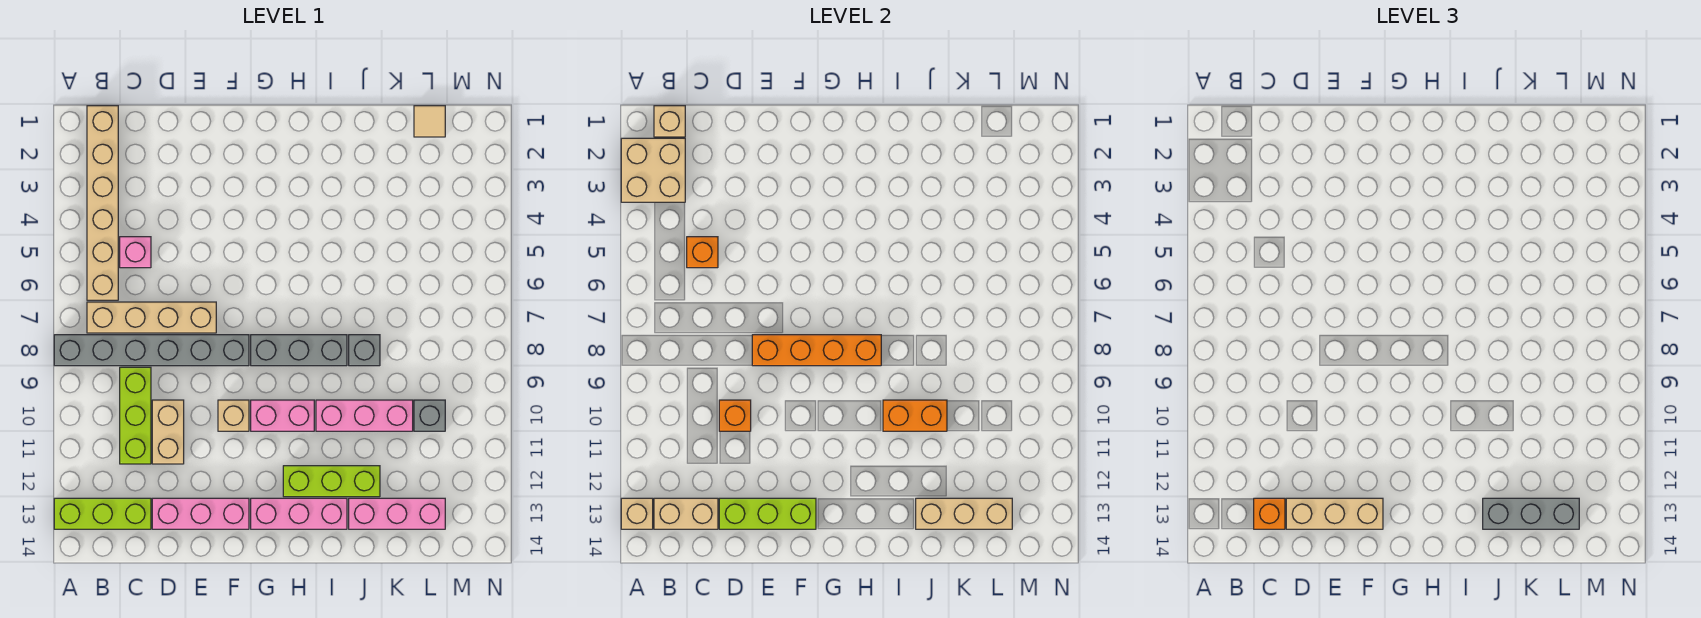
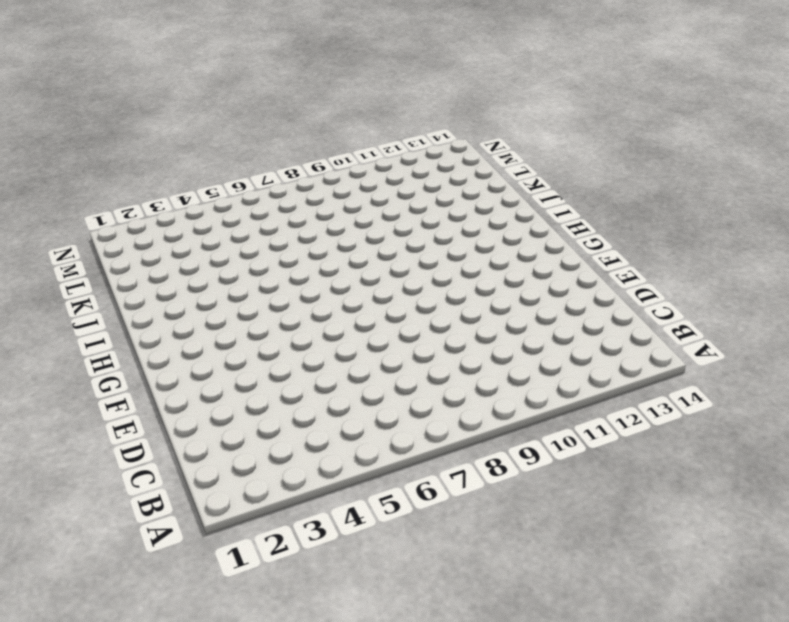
none -> grey 1x6 brick [54,335,249,366]
none -> lime 1x3 brick [54,498,151,529]
none -> tan 1x6 brick [87,106,118,300]
none -> tan 1x4 brick [87,302,216,333]

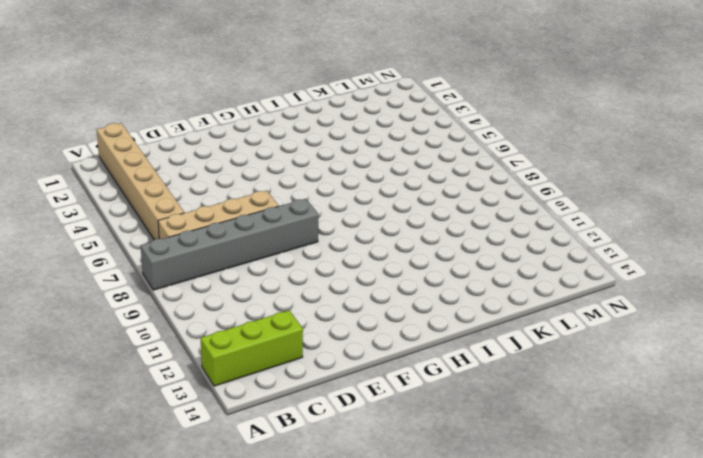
none -> pink 1x1 brick [120,237,151,268]
none -> lime 1x3 brick [120,367,151,464]
none -> tan 1x2 brick [152,400,184,464]
none -> pink 1x3 brick [152,498,249,529]

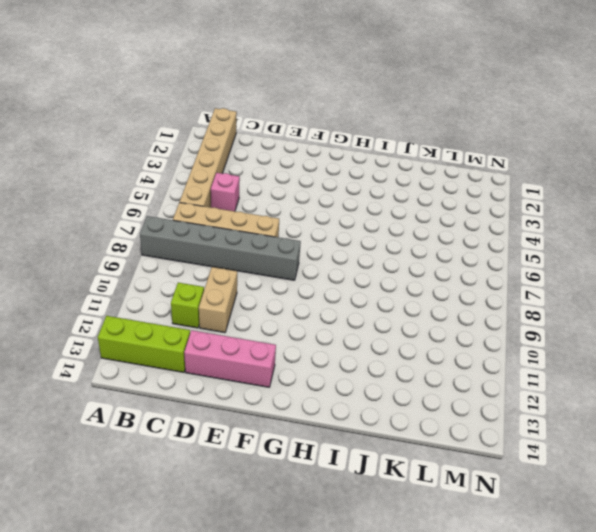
lime 1x1 brick [171,283,204,328] -> lime 1x3 brick [120,367,151,464]
none -> tan 1x1 brick [218,400,249,431]
none -> grey 1x3 brick [251,335,347,366]
none -> pink 1x2 brick [251,400,314,431]
none -> pink 1x3 brick [251,498,347,529]

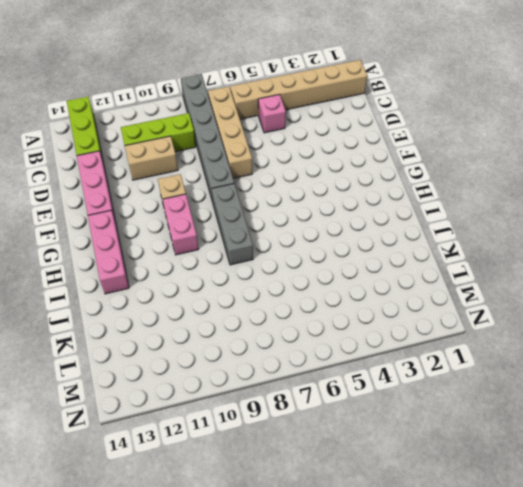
none -> lime 1x3 brick [283,466,380,497]
none -> pink 1x3 brick [316,400,413,431]
none -> grey 1x1 brick [349,335,380,366]
none -> pink 1x3 brick [349,498,445,529]

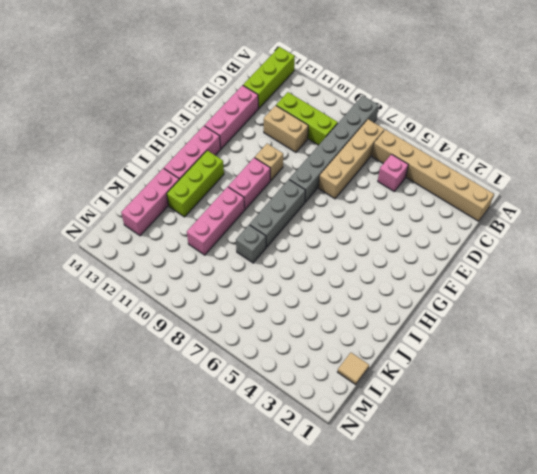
none -> grey 1x1 brick [414,400,445,431]
none -> tan 2x2 brick [621,138,685,202]
none -> tan 1x1 brick [621,498,653,529]
none -> tan 1x1 brick [654,106,685,137]

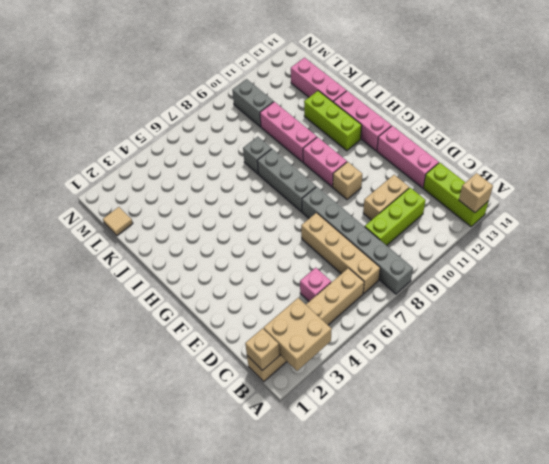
grey 1x2 brick [232,79,274,127] -> grey 1x1 brick [414,400,445,431]
none -> tan 1x2 brick [654,498,718,529]
none -> orange 1x1 brick [687,237,718,268]
none -> orange 1x1 brick [719,400,751,431]
none -> lime 1x3 brick [719,498,816,529]

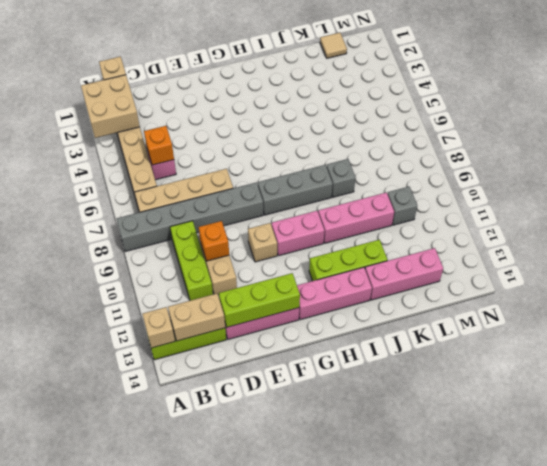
none -> orange 1x4 brick [752,335,881,366]
none -> orange 1x2 brick [883,400,947,431]
none -> tan 1x3 brick [916,498,1012,529]
none -> orange 1x1 brick [1254,498,1285,529]

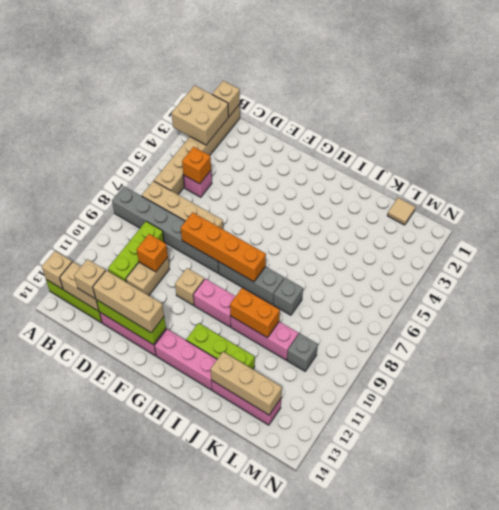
tan 1x1 brick [74,259,106,299] -> orange 1x1 brick [1254,498,1285,529]
none -> grey 1x3 brick [1483,498,1579,529]

